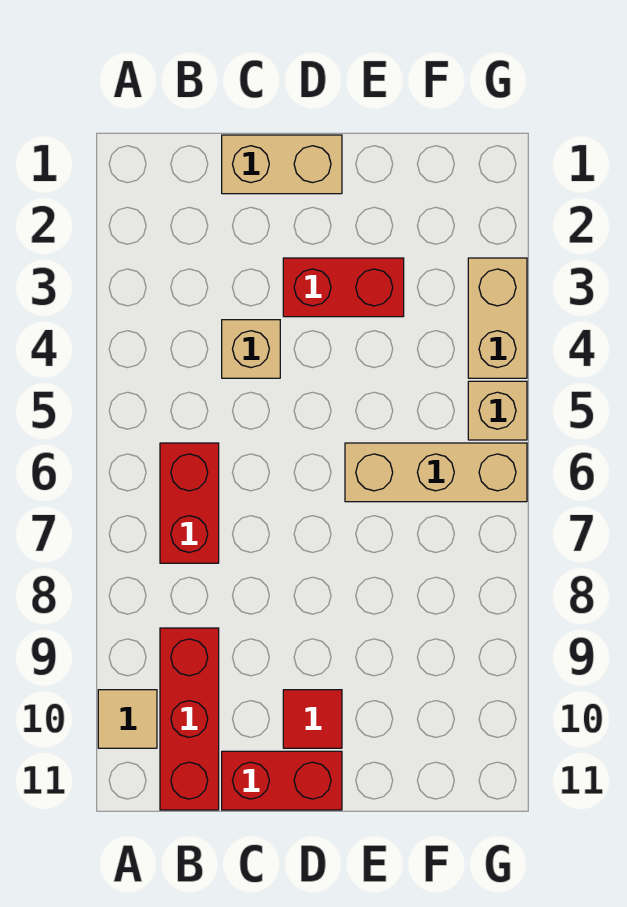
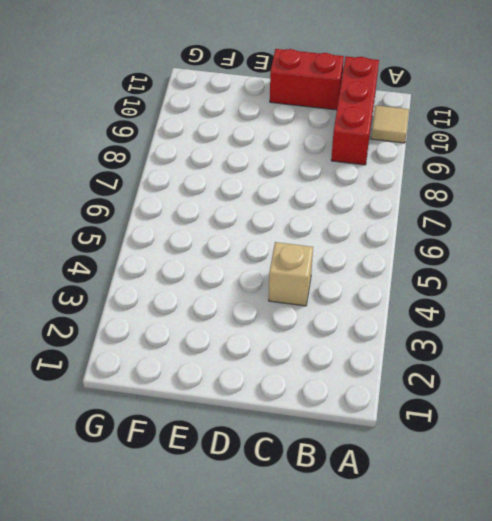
none -> red 1x2 brick [160,443,219,563]
none -> tan 1x2 brick [222,135,342,194]

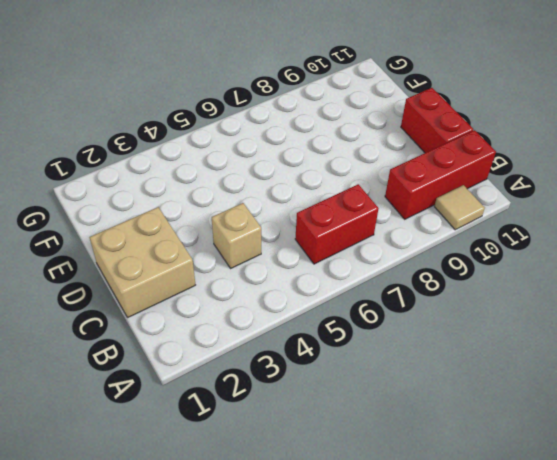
tan 2x2 brick [89,207,195,318] -> tan 1x2 brick [222,135,342,194]
none -> red 1x2 brick [283,258,404,317]
none -> red 1x1 tile [283,690,342,748]

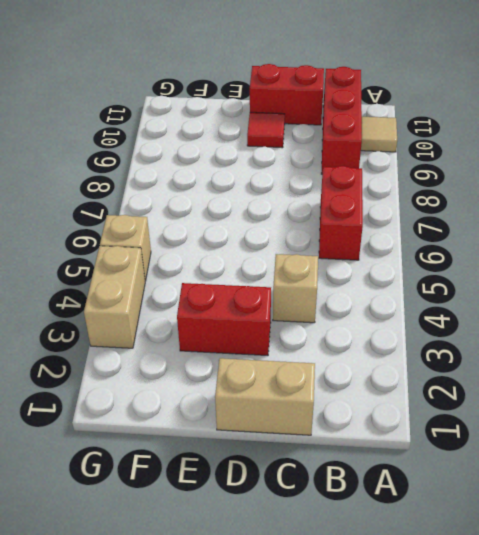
none -> tan 1x3 brick [345,443,527,502]

